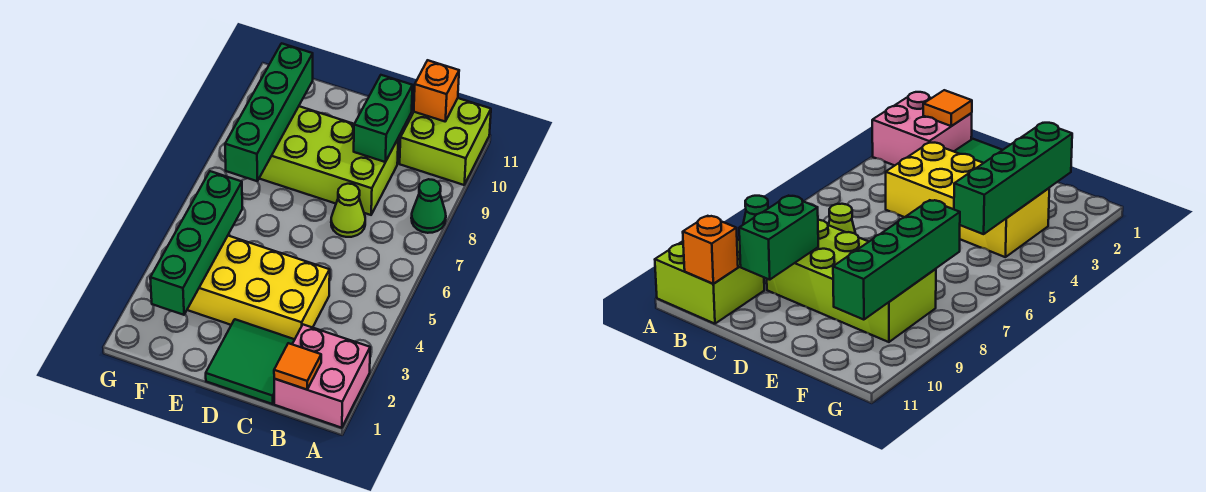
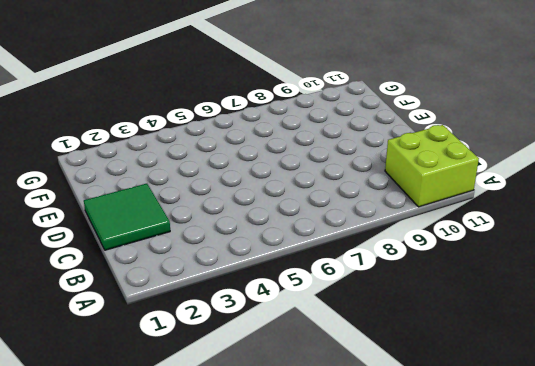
none -> pink 2x2 brick [274,325,370,428]
none -> green 1x1 cone [411,179,446,233]
none -> yellow 2x4 brick [187,236,330,339]

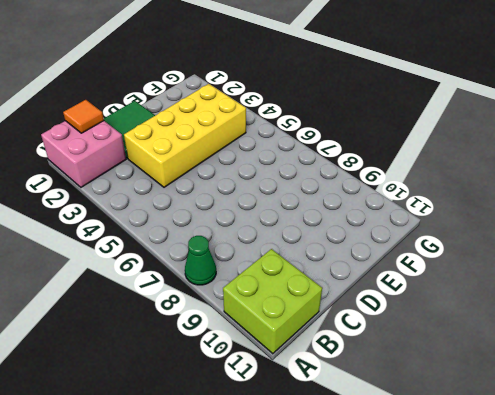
none -> lime 1x1 cone [331,184,365,237]
none -> lime 2x4 brick [259,106,398,215]
none -> orange 1x1 brick [414,60,459,121]

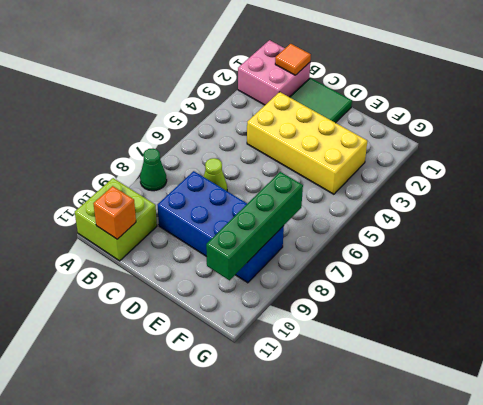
blue 2x4 brick [158,171,284,283] -> lime 2x4 brick [259,106,398,215]
none -> green 1x2 brick [354,75,413,162]
none -> green 1x4 brick [150,171,242,315]

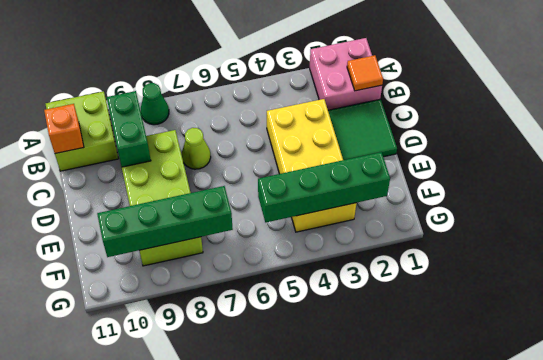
green 1x2 brick [107,91,151,167] -> green 1x2 brick turned to [354,75,413,162]

